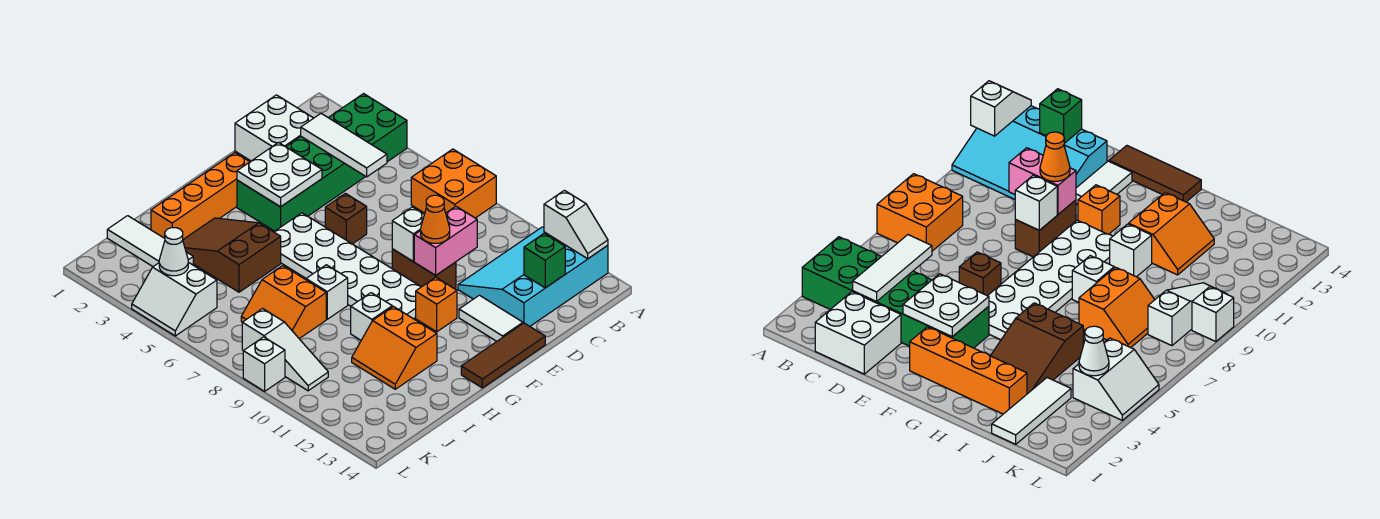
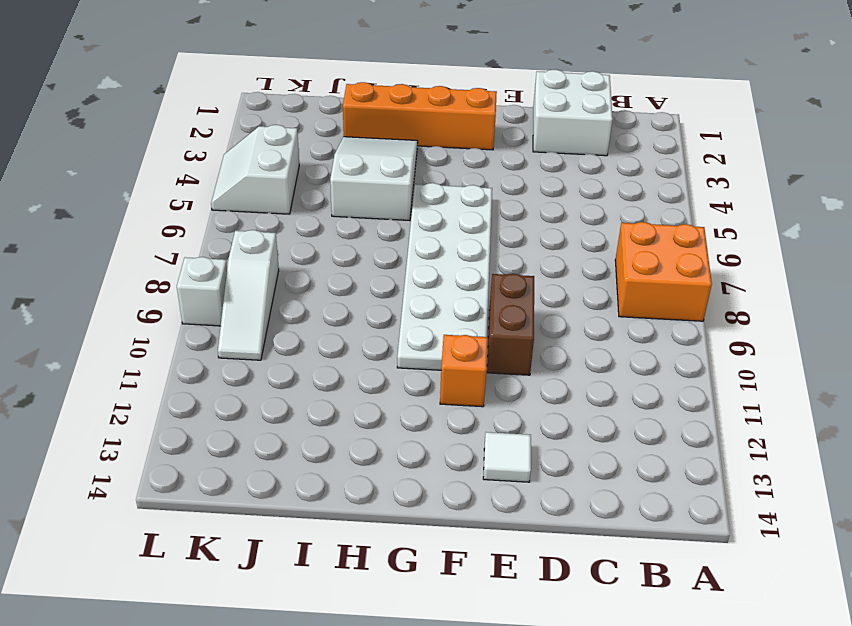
white 1x1 tile [483,432,531,482] -> white 1x2 tile [459,295,523,341]
white 2x3 slope [330,137,418,220] -> brown 2x3 slope [183,218,281,292]
none -> green 2x6 brick [237,94,407,231]
none -> cyan 3x4 slope [458,227,608,326]
none -> brown 1x1 brick [325,194,367,244]

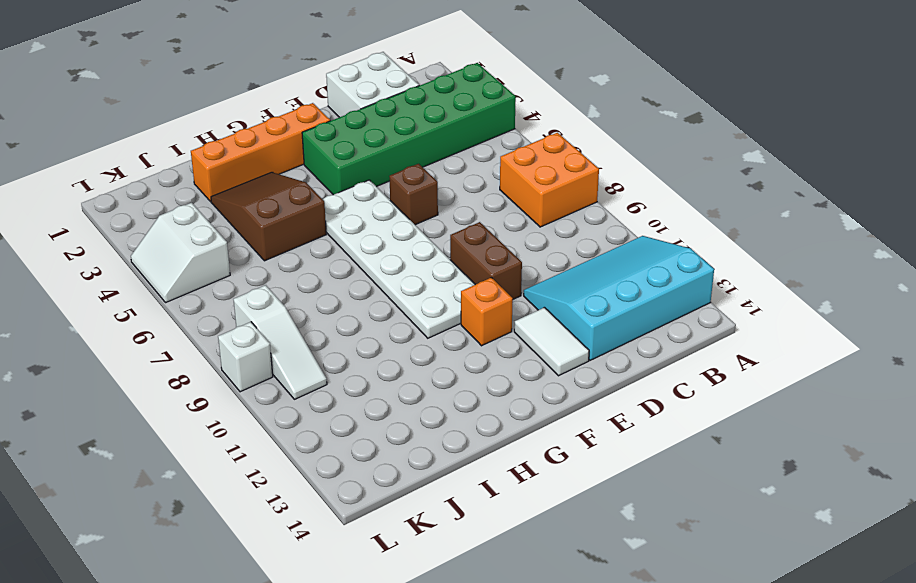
none -> brown 1x3 tile [461,323,545,388]
none -> white 1x1 brick [306,265,348,319]
none -> white 1x1 brick [351,293,392,340]

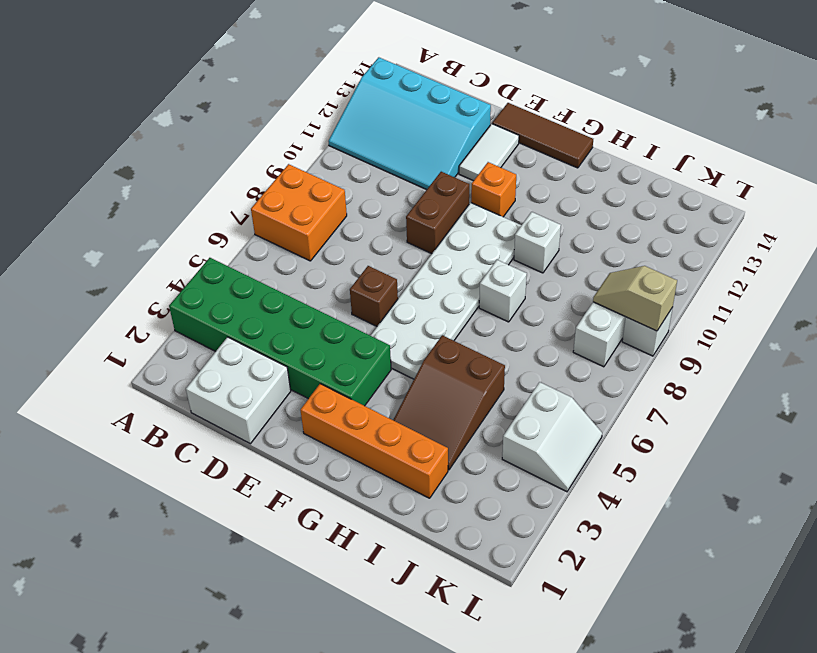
tan 1x2 slope [593,266,677,331] -> none
none -> orange 2x2 slope [352,306,437,389]
none -> orange 2x2 slope [241,266,326,339]
none -> white 1x3 tile [107,216,193,266]

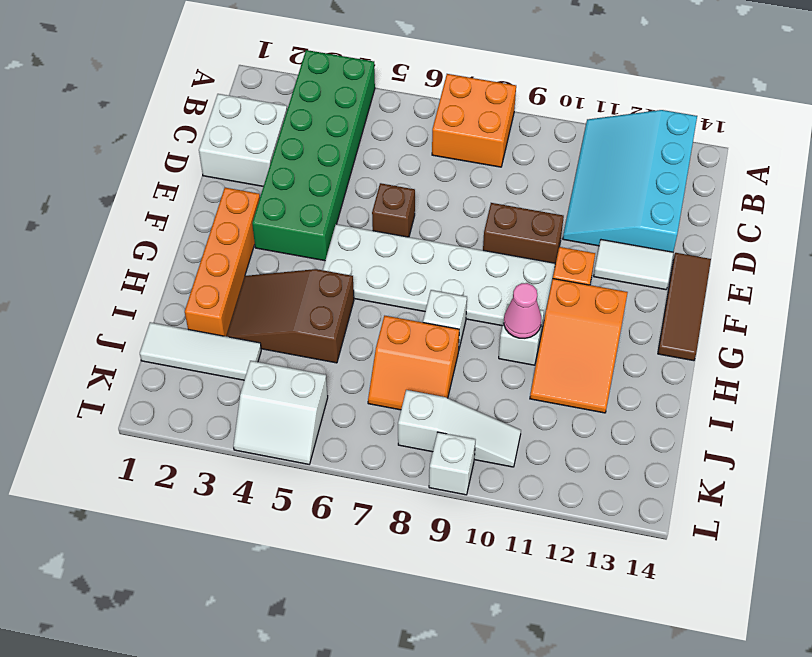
orange 2x3 slope [530,279,628,413] -> orange 2x2 slope [352,306,437,389]
pink 1x1 cone [504,283,541,338] -> none
none -> white 1x2 slope [544,190,608,259]
none -> white 1x3 tile [301,114,387,177]
none -> green 1x1 brick [524,233,565,288]

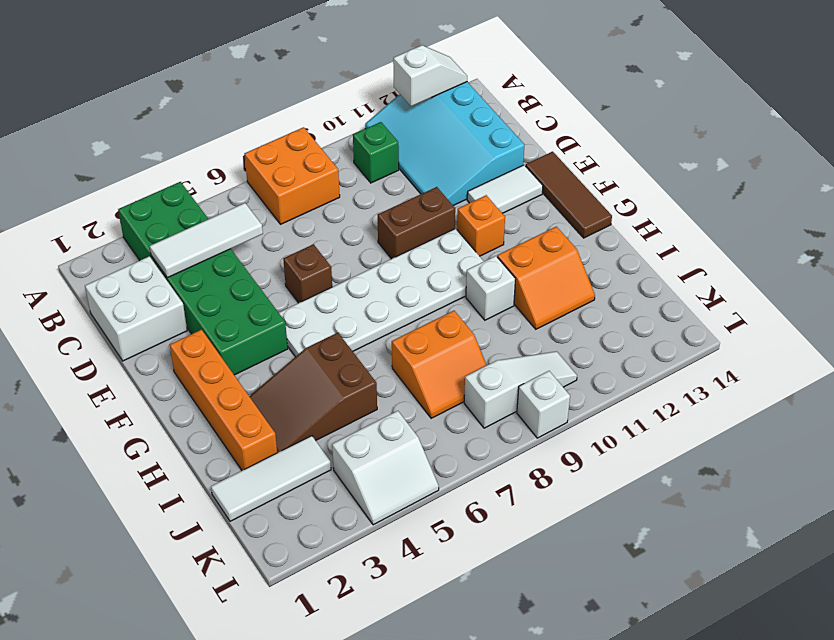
green 1x1 brick [353,122,399,183] -> green 1x1 brick moved to [524,233,565,288]
none -> white 1x1 brick [306,265,348,319]
none -> pink 1x2 brick [414,207,477,275]
none -> white 2x2 plate [237,143,322,207]

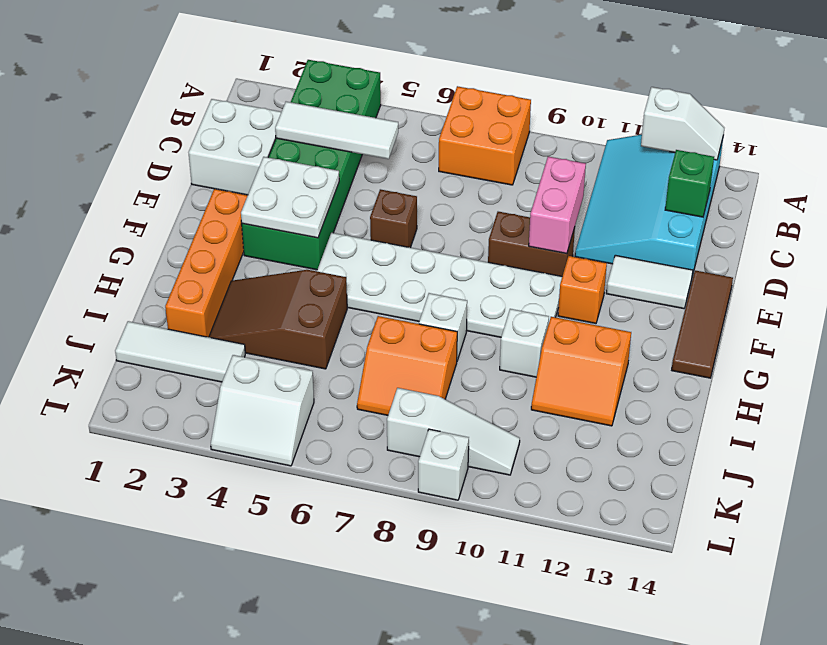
none -> white 1x1 brick [392,207,424,262]
none -> white 1x1 cone [159,228,188,276]
none -> orange 1x1 cone [421,195,450,243]

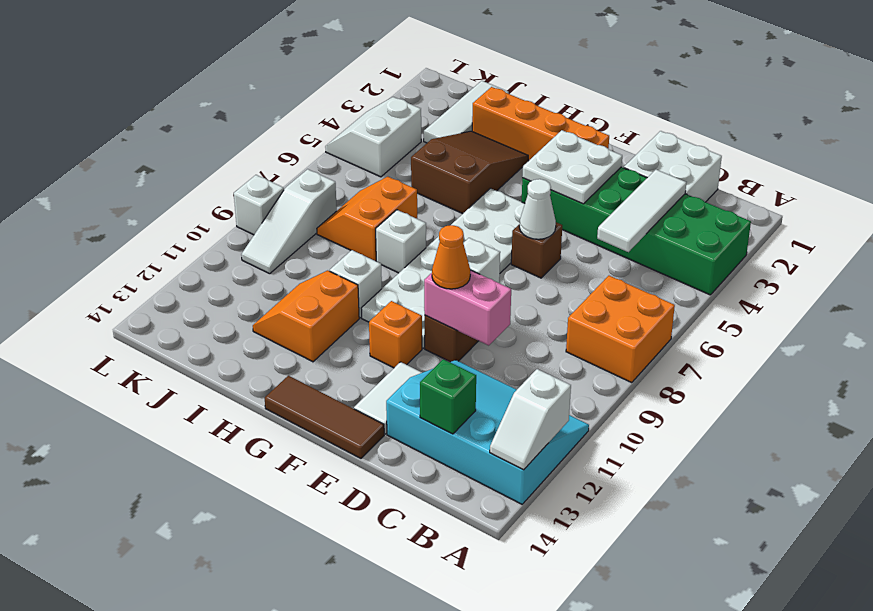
white 1x1 cone [519,179,556,239] -> white 1x1 cone moved to [159,228,188,276]

